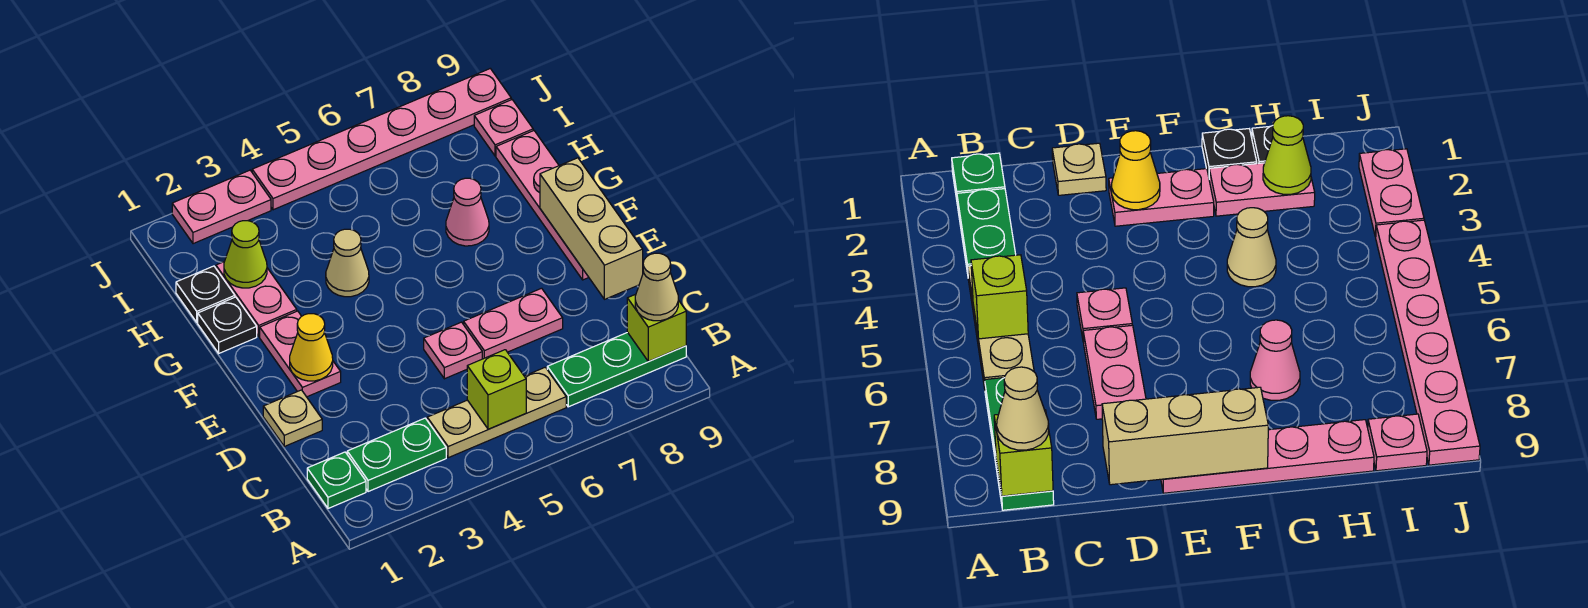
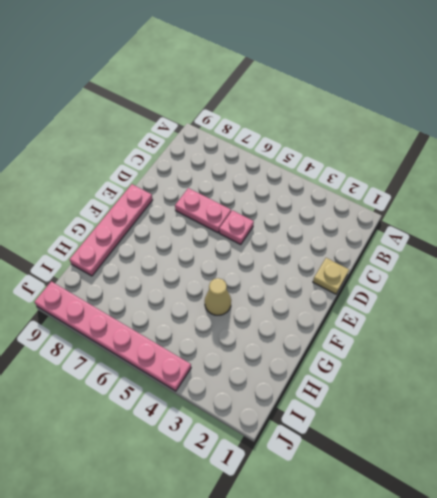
none -> green 1x1 plate [307,452,366,508]
none -> green 1x2 plate [347,418,446,492]
none -> tan 1x3 plate [427,367,566,458]

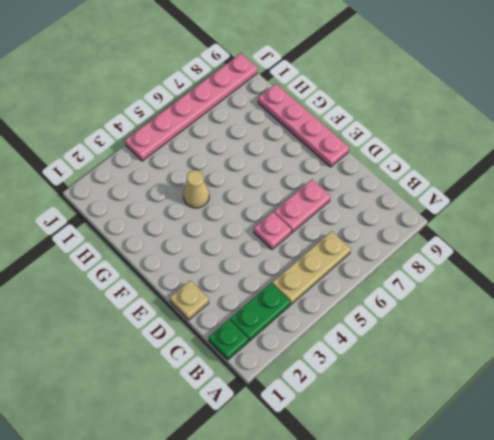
none -> green 1x3 plate [547,332,686,407]
none -> pink 1x2 plate [260,311,341,397]
none -> black 1x1 plate [198,297,257,353]

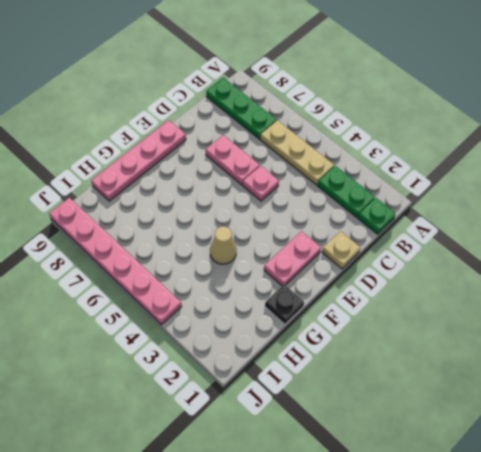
none -> pink 1x2 plate [216,262,297,336]
none -> pink 1x1 cone [446,178,489,246]
none -> black 1x1 plate [176,266,235,322]

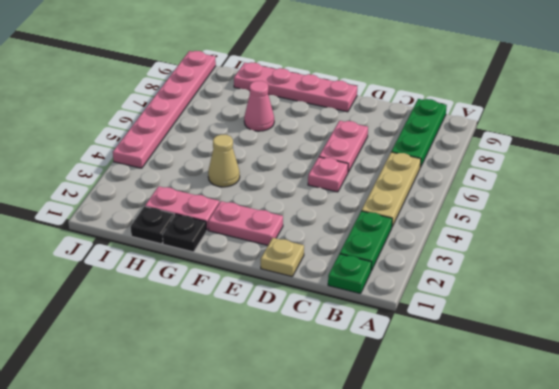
none -> pink 1x1 plate [474,100,533,156]
none -> pink 1x2 plate [172,170,271,244]
none -> lime 1x1 brick [467,350,526,429]

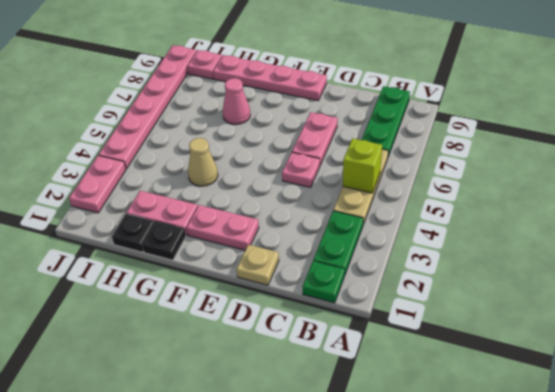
none -> lime 1x1 brick [627,294,686,361]
none -> tan 1x3 brick [540,158,643,299]
none -> yellow 1x1 cone [290,314,333,381]

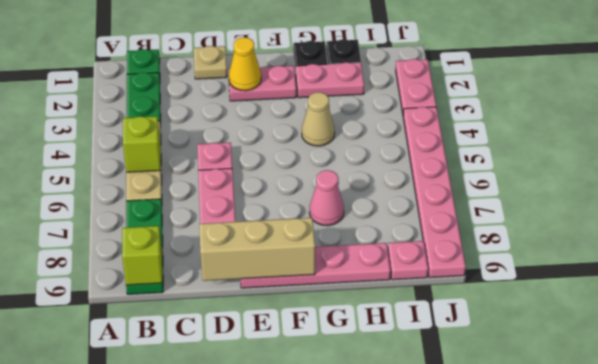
none -> lime 1x1 cone [224,221,267,288]
none -> tan 1x1 cone [635,253,678,321]

